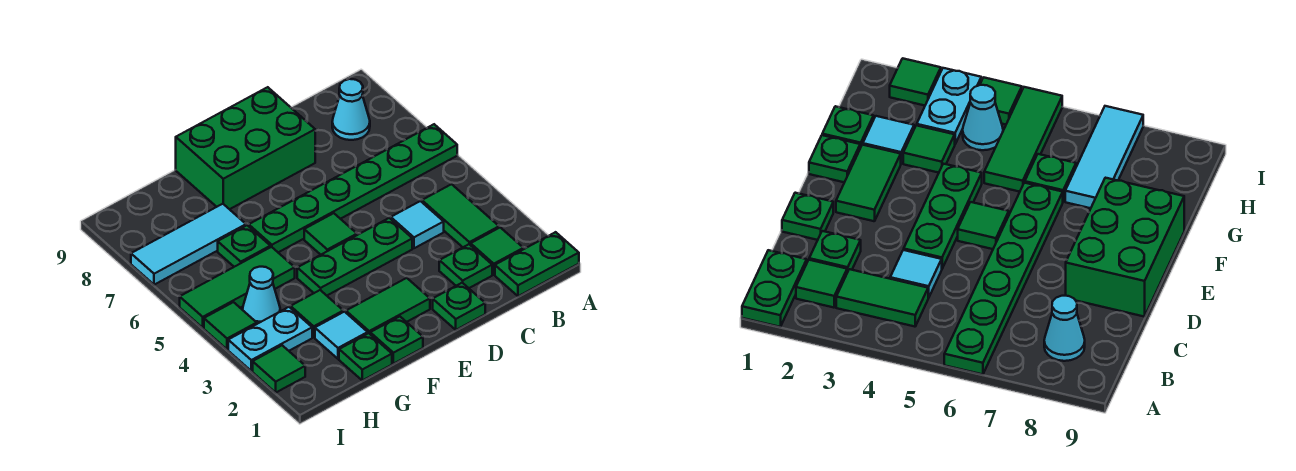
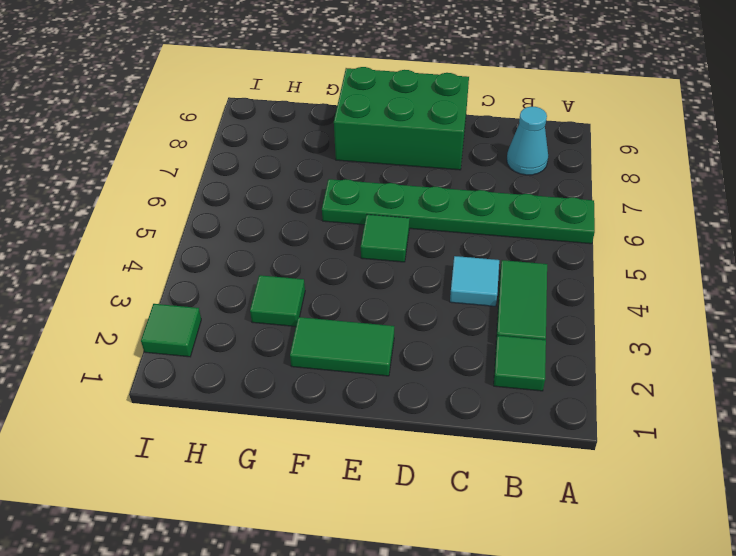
none -> green 1x2 plate [495,232,579,296]
none -> green 1x1 plate [439,244,492,288]
none -> green 1x1 plate [433,283,485,330]

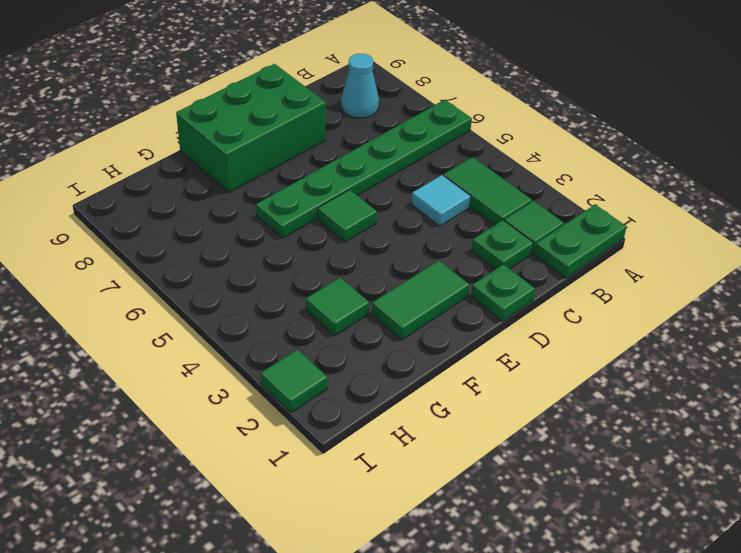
none -> green 1x3 plate [297,218,412,296]
none -> green 1x1 plate [370,316,423,364]
none -> green 1x1 plate [339,333,392,380]

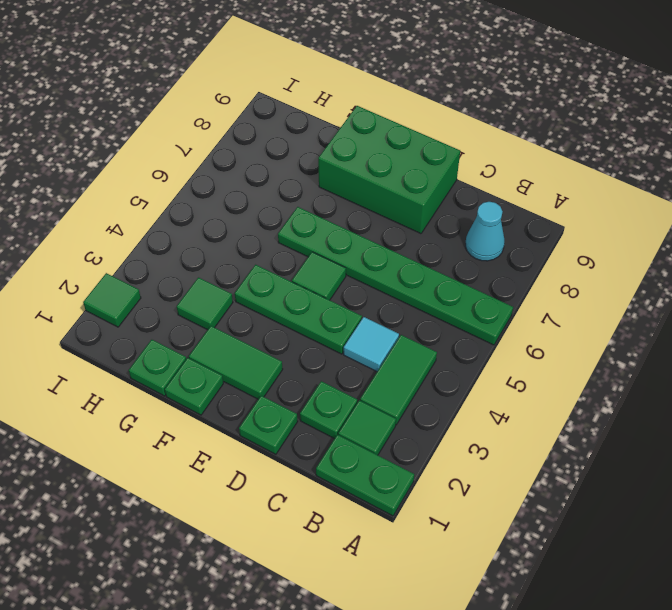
none -> cyan 1x1 tile [315,312,368,359]
none -> green 1x3 tile [180,247,295,328]
none -> green 1x1 plate [218,225,270,267]

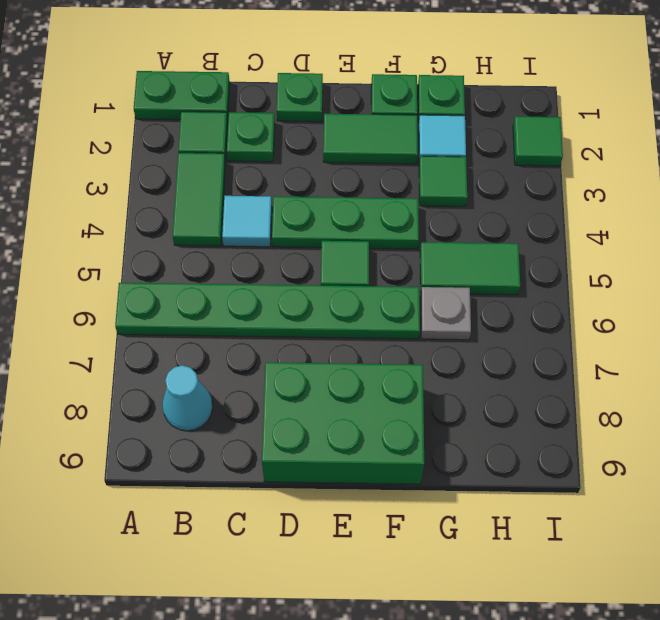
green 1x2 tile [420,242,520,295] -> green 1x3 tile [180,247,295,328]
grey 1x1 plate [421,287,471,340] -> green 1x1 plate [218,225,270,267]
none -> cyan 1x3 tile [131,204,246,285]
none -> cyan 1x2 plate [228,307,312,371]
none -> cyan 1x1 cone [243,267,280,324]

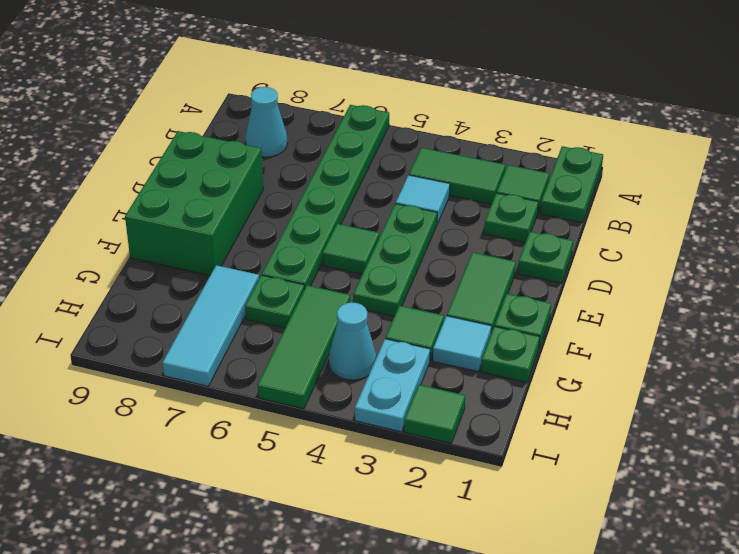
none -> green 1x1 tile [204,302,257,349]

